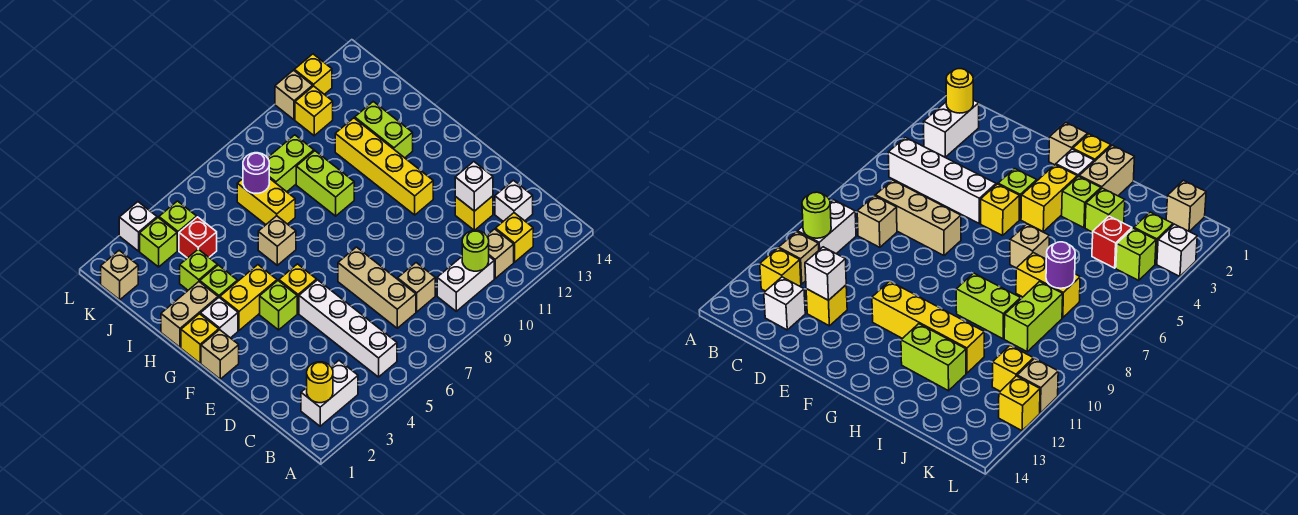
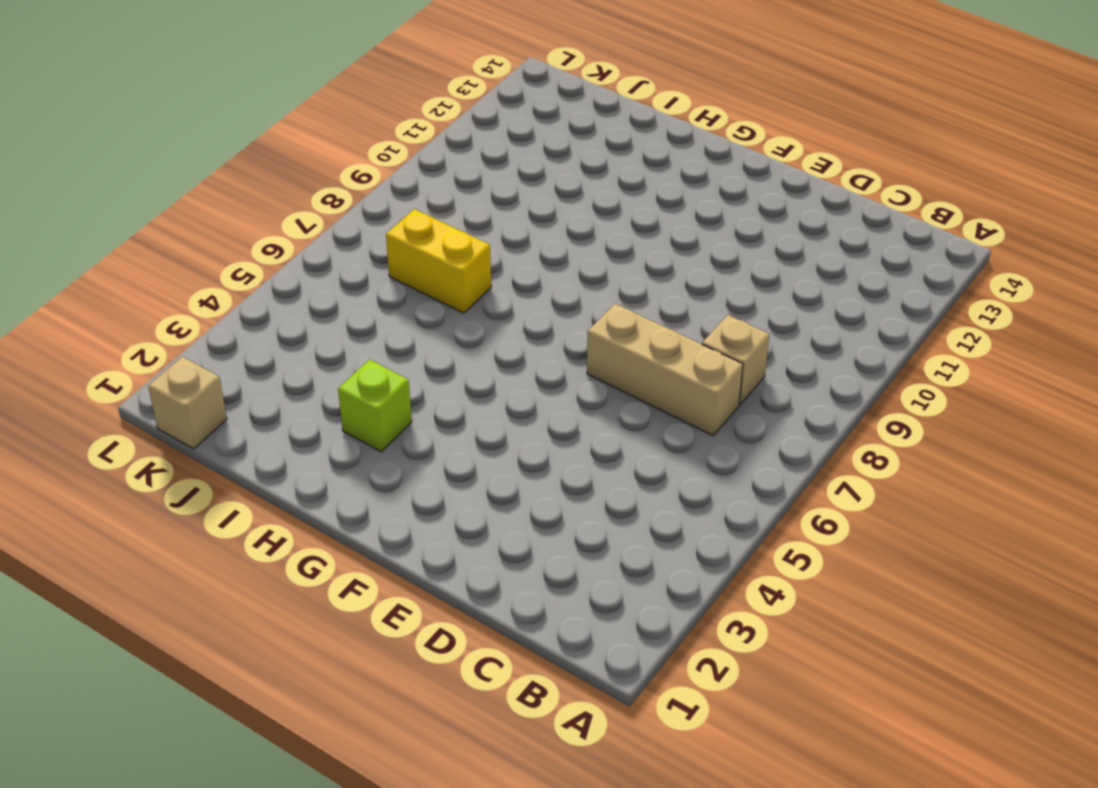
none -> white 1x2 brick [301,361,358,426]
none -> white 1x4 brick [299,280,397,377]
none -> white 1x2 brick [437,257,494,311]
none -> tan 1x1 brick [487,229,514,278]

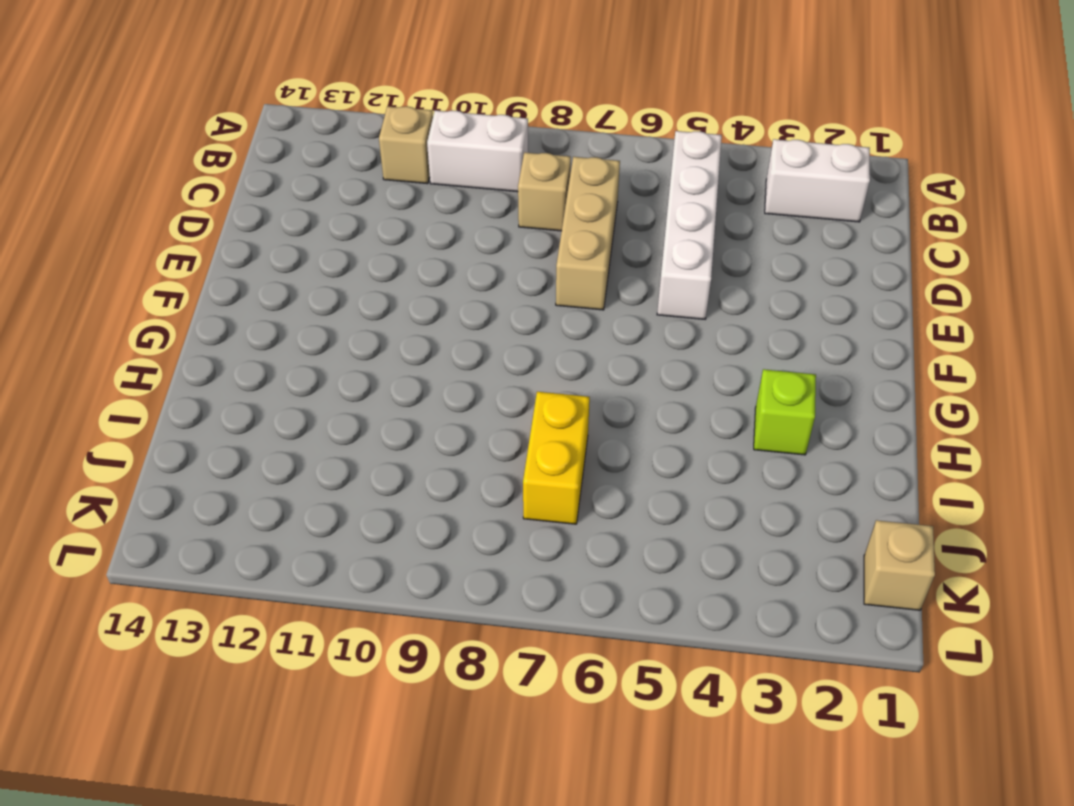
none -> yellow 1x1 brick [496,213,533,262]
none -> white 1x1 brick [495,180,533,221]
none -> yellow 1x1 brick [455,196,493,231]
none -> tan 1x1 brick [201,330,239,379]

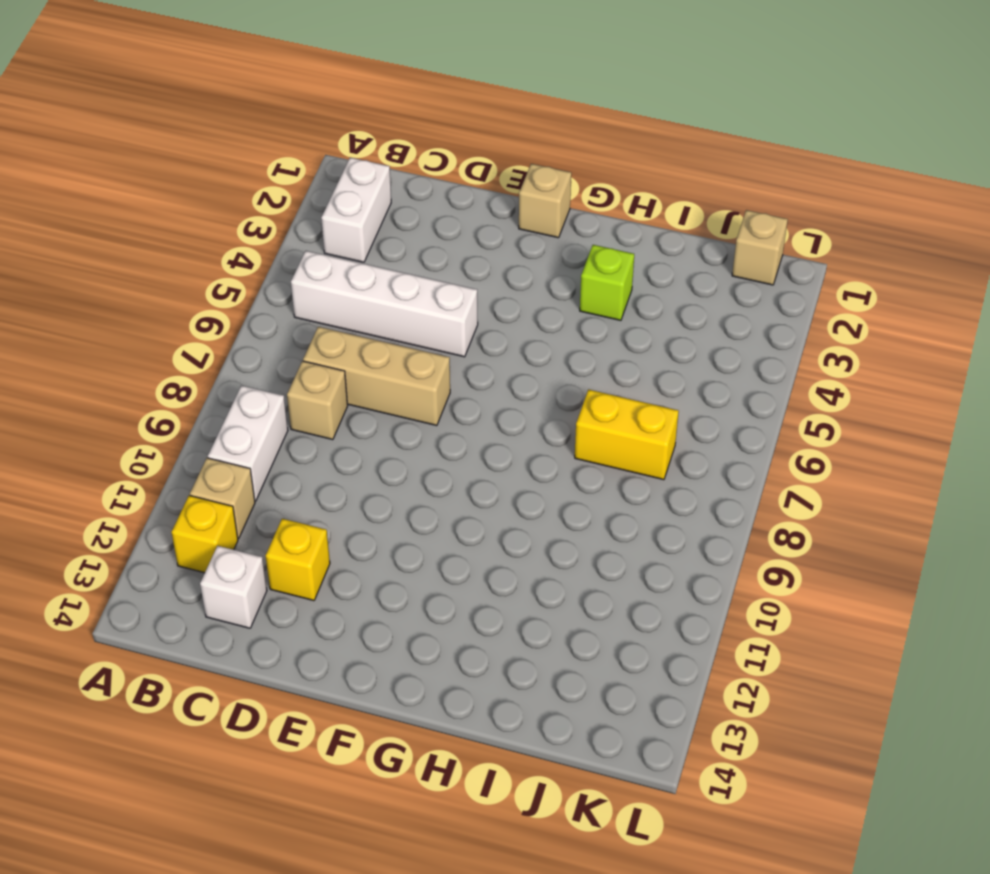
none -> lime 1x1 brick [260,281,297,330]
none -> yellow 1x1 brick [279,264,317,313]
none -> yellow 1x4 brick [335,118,433,215]
none -> yellow 1x1 brick [181,314,219,363]

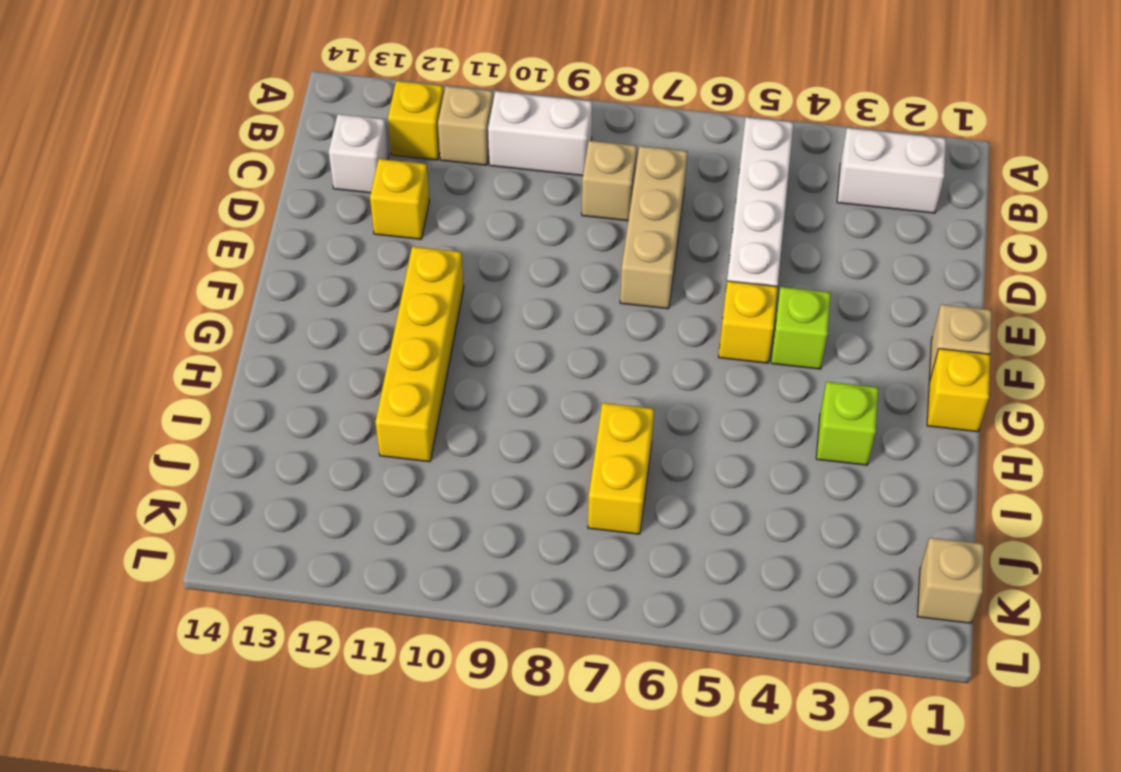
none -> white 1x1 brick [201,298,238,338]
none -> yellow 1x2 brick [220,265,277,330]
none -> tan 1x2 brick [161,282,218,347]
none -> tan 1x1 brick [258,216,296,265]

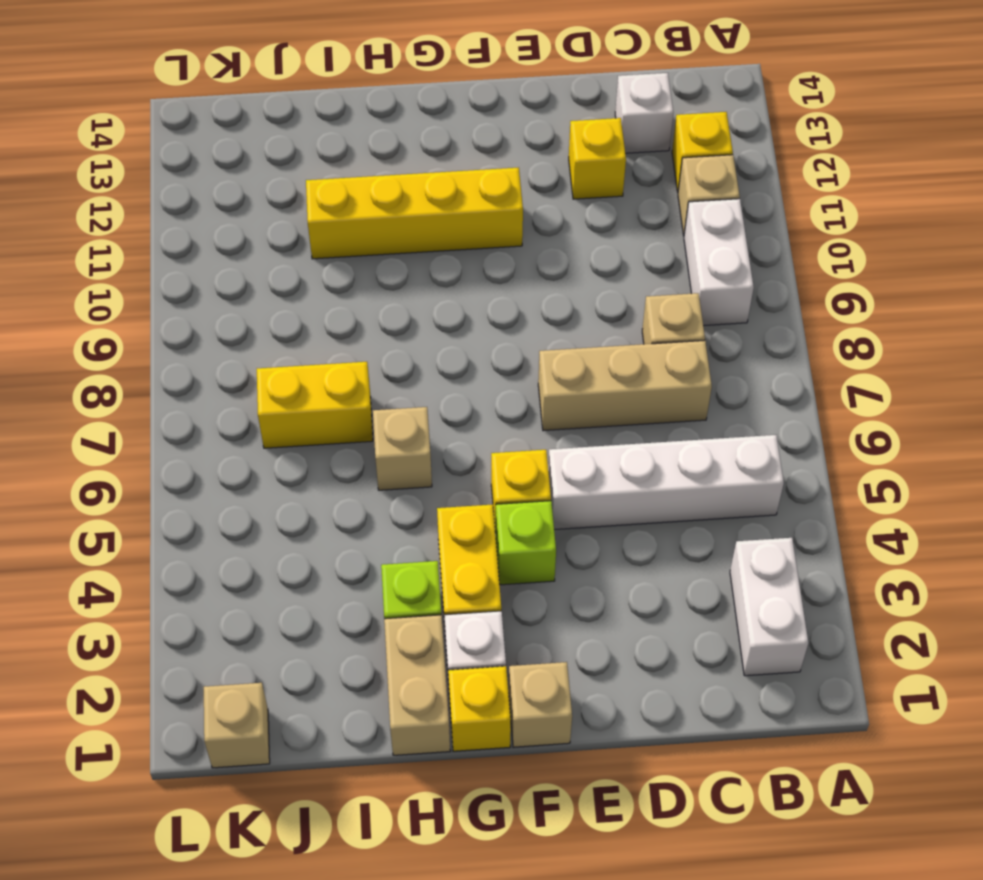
none -> lime 1x2 brick [296,151,354,216]
none -> lime 1x2 brick [355,102,413,158]
none -> lime 1x1 brick [180,249,217,290]
none -> red 1x1 brick [179,217,217,258]

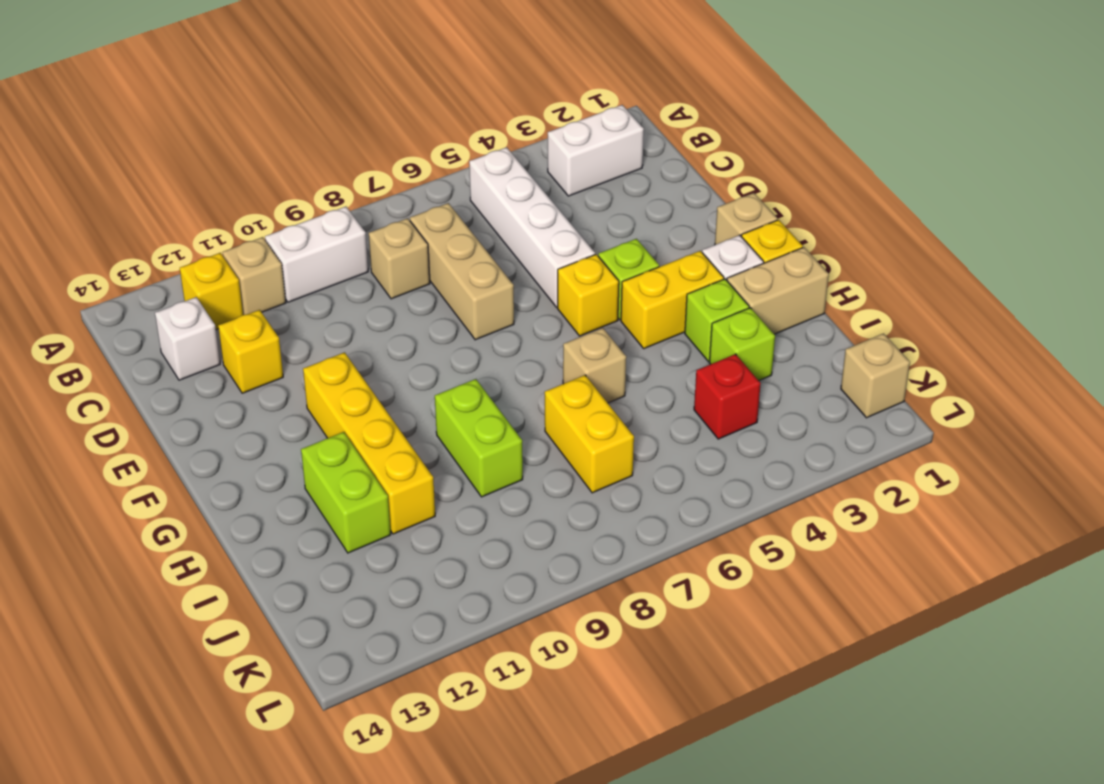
none -> lime 1x2 brick [268,135,314,192]
none -> lime 1x1 brick [140,218,177,267]
none -> lime 1x1 brick [159,201,197,251]
none -> yellow 1x1 brick [295,86,333,136]

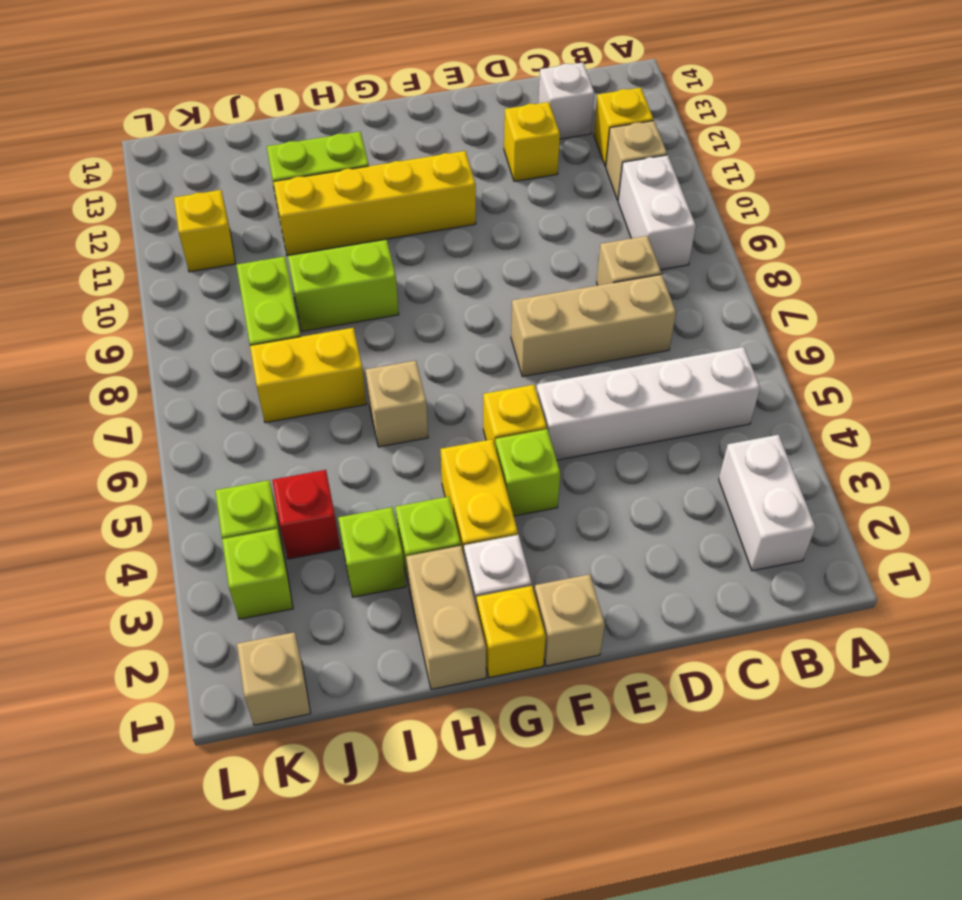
none -> white 1x1 brick [119,202,157,251]
none -> tan 1x1 brick [275,70,313,120]
none -> yellow 1x1 brick [294,54,332,94]
none -> yellow 1x1 round brick [307,362,333,403]

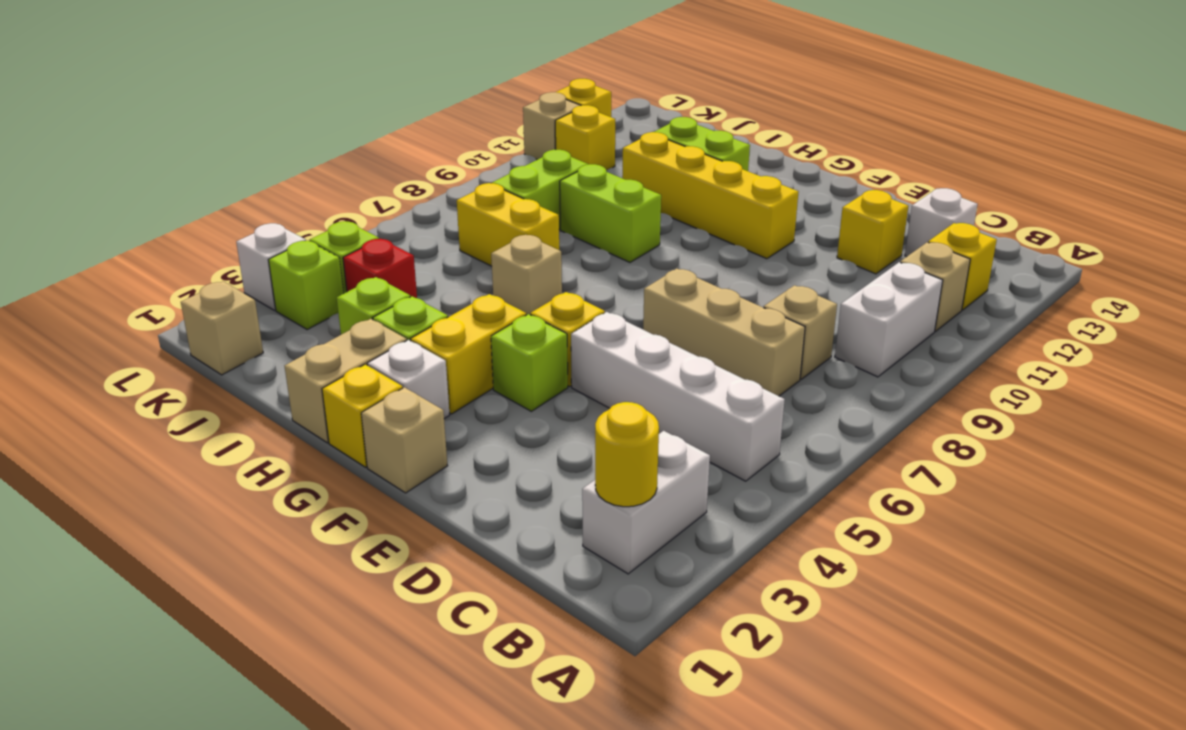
none -> lime 1x1 round brick [462,231,489,271]
none -> white 1x1 brick [455,162,493,211]
none -> purple 1x1 round brick [243,153,269,193]

